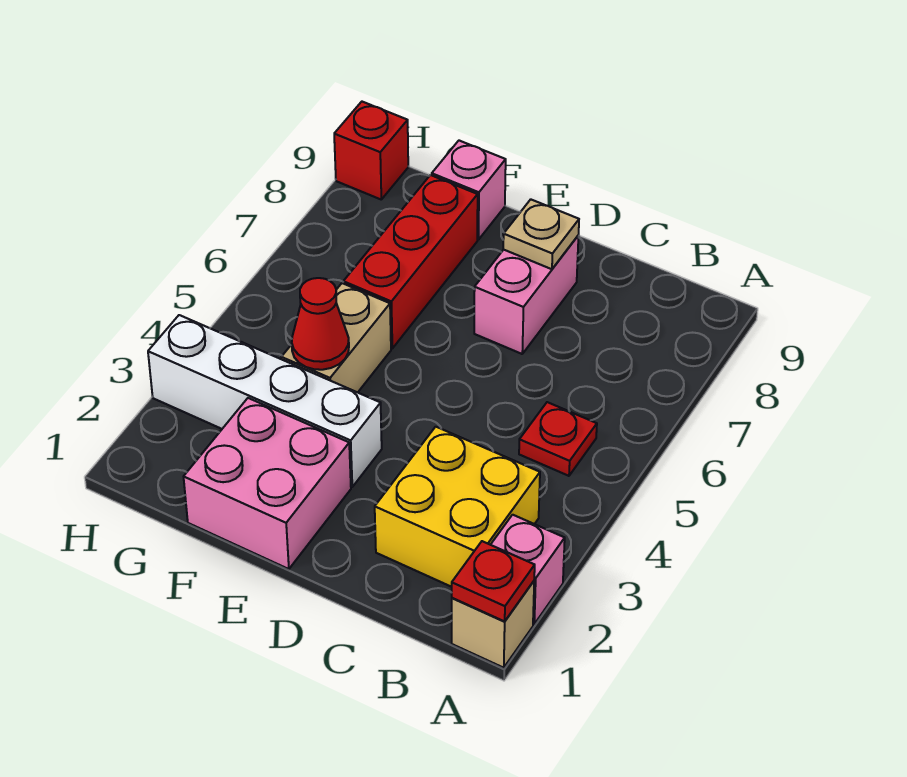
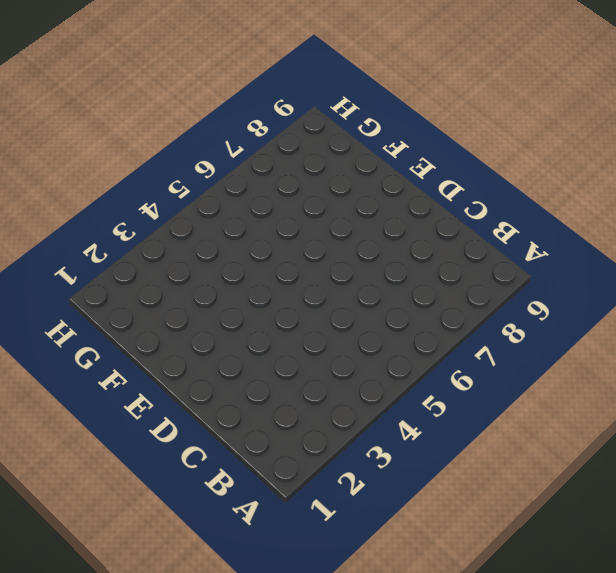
none -> tan 1x1 brick [452,581,534,668]
none -> pink 1x1 brick [491,515,565,624]
none -> yellow 2x2 brick [375,427,540,587]

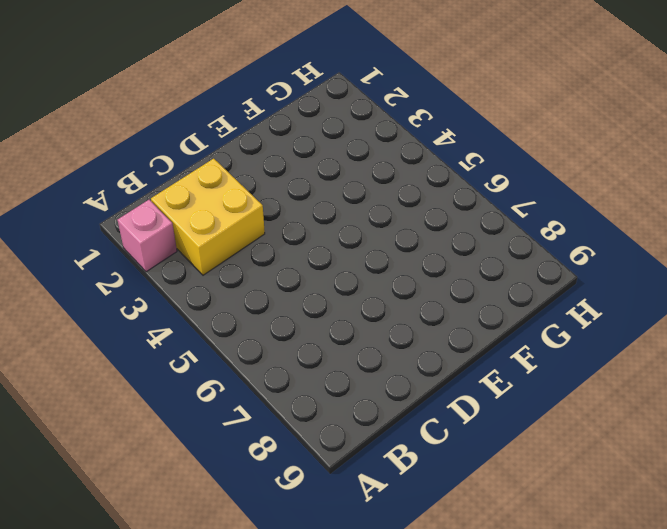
none -> tan 1x1 brick [452,581,534,668]
none -> red 1x1 plate [519,402,597,476]
none -> pink 1x2 brick [474,235,579,354]

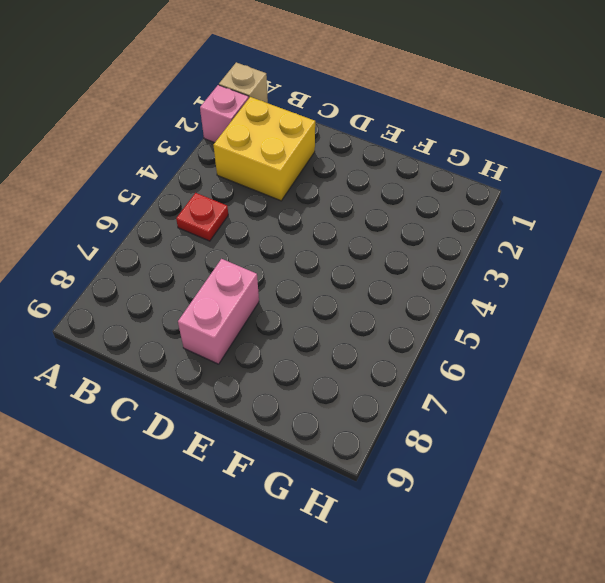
none -> pink 2x2 brick [184,398,351,569]
none -> white 1x4 brick [148,315,382,487]
none -> tan 1x2 brick [281,283,391,392]

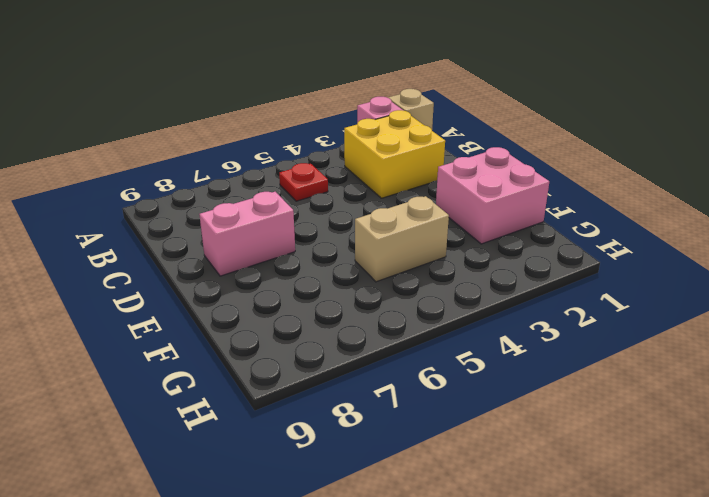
none -> white 1x4 brick [148,315,382,487]
none -> red 1x3 brick [343,175,478,348]
none -> pink 1x1 brick [432,141,506,240]

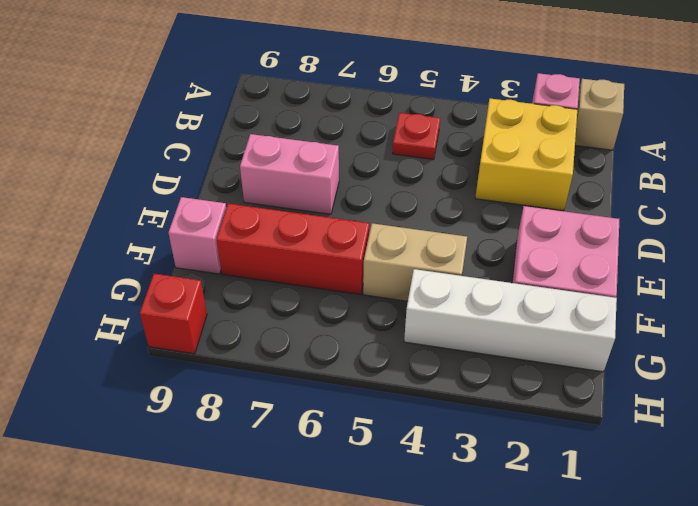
white 1x4 brick [404,269,617,372] -> white 1x4 brick turned to [148,315,382,487]
none -> red 1x1 plate [452,541,535,621]
none -> tan 1x1 plate [503,199,579,269]
none -> red 1x1 cone [292,278,349,370]

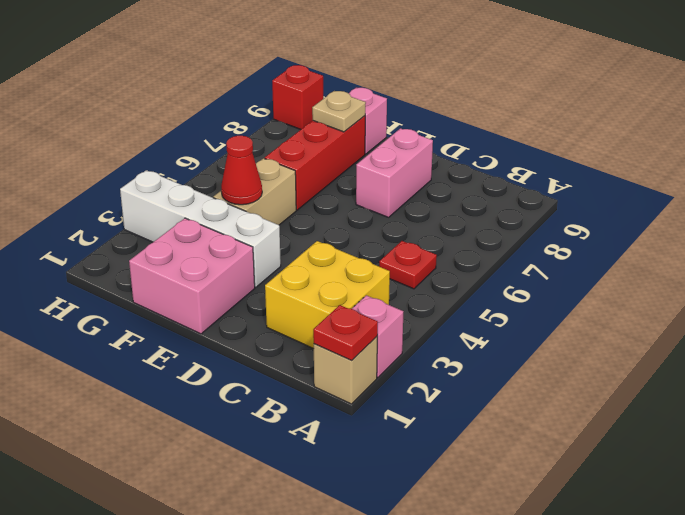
tan 1x1 plate [312,91,366,132] -> tan 1x1 plate moved to [503,199,579,269]

